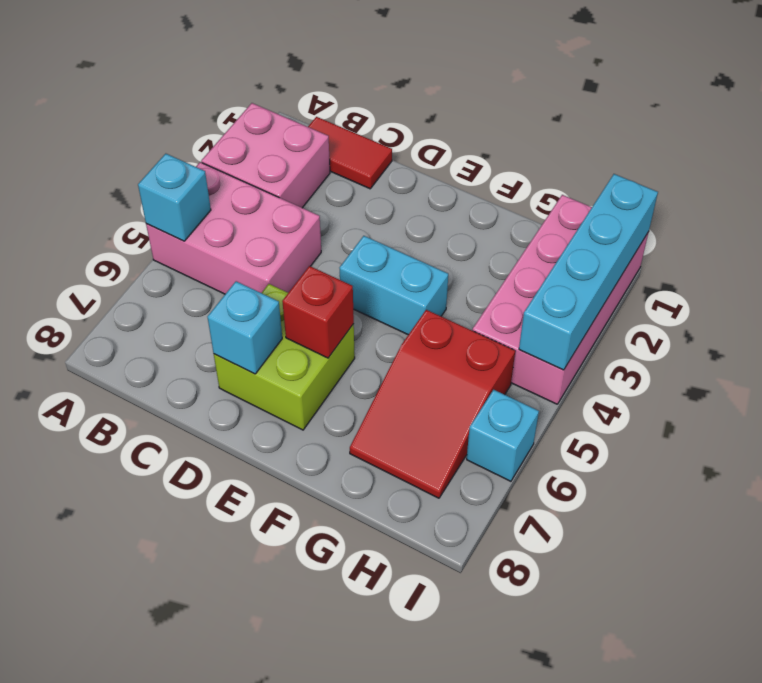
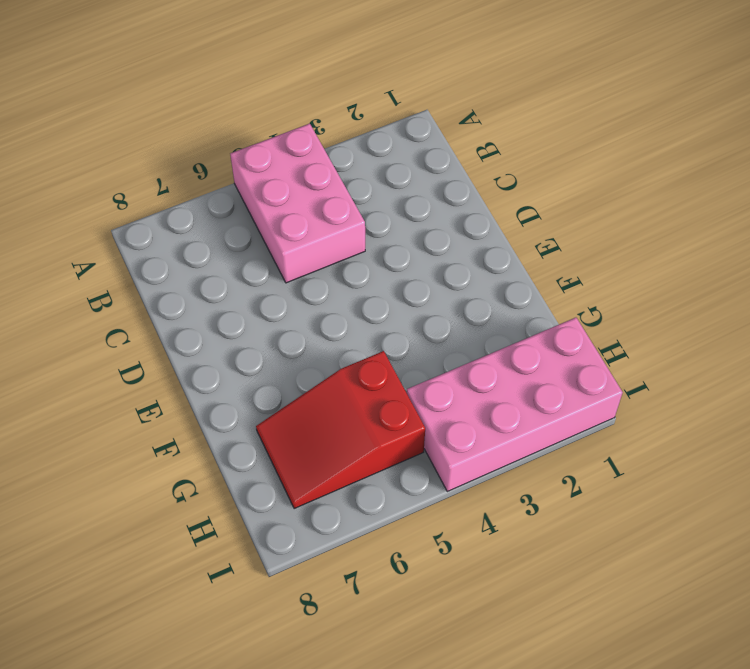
none -> pink 2x2 brick [201,103,330,208]
none -> red 1x2 tile [308,117,392,189]
none -> lime 2x2 brick [214,284,355,430]

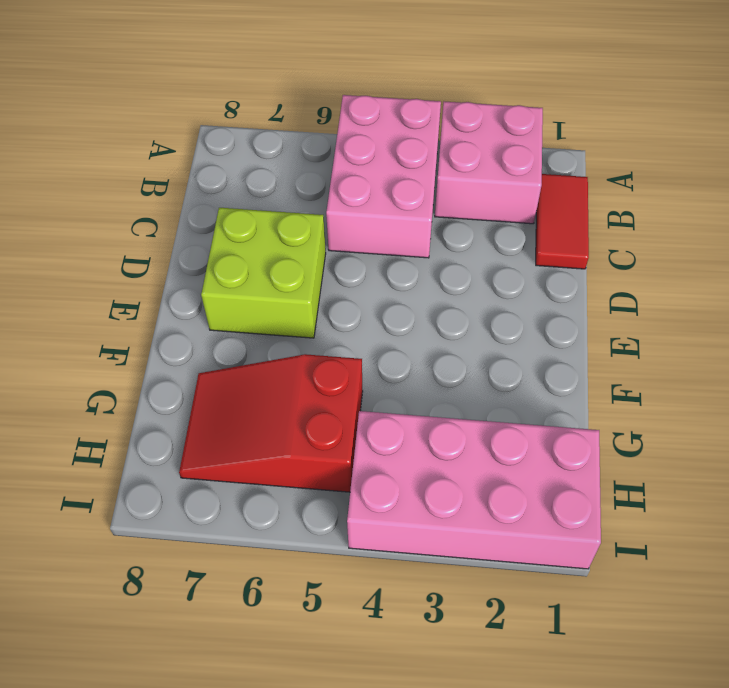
none -> cyan 1x2 brick [340,236,448,335]
none -> cyan 1x1 brick [467,390,539,481]
none -> cyan 1x1 brick [138,154,211,241]

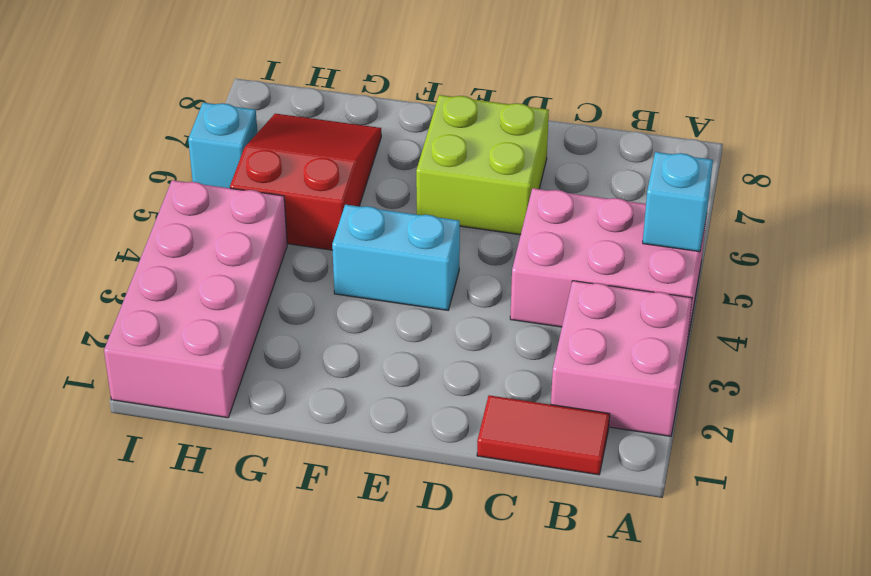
none -> cyan 1x1 brick [208,281,282,374]
none -> red 1x1 brick [282,266,354,358]
none -> cyan 1x4 brick [519,174,658,370]

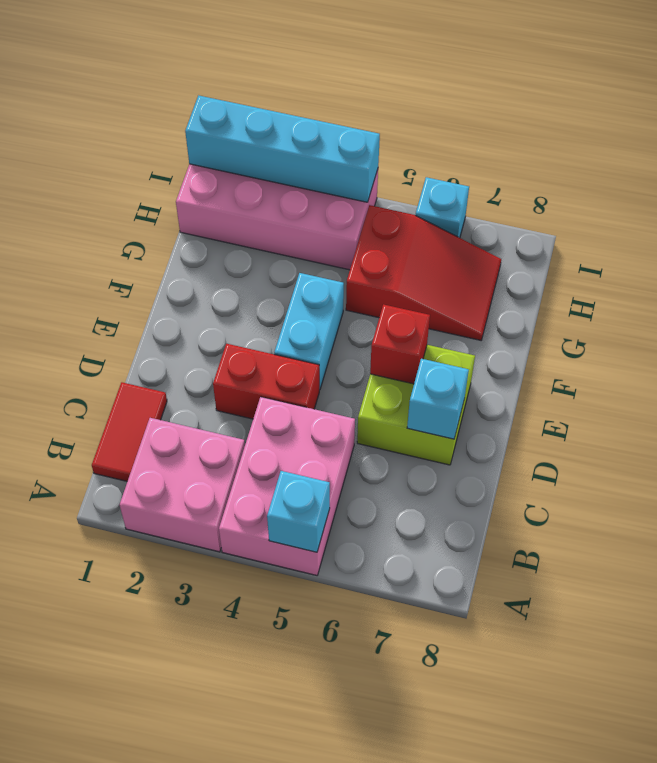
red 1x2 brick [213,344,319,419] -> none

